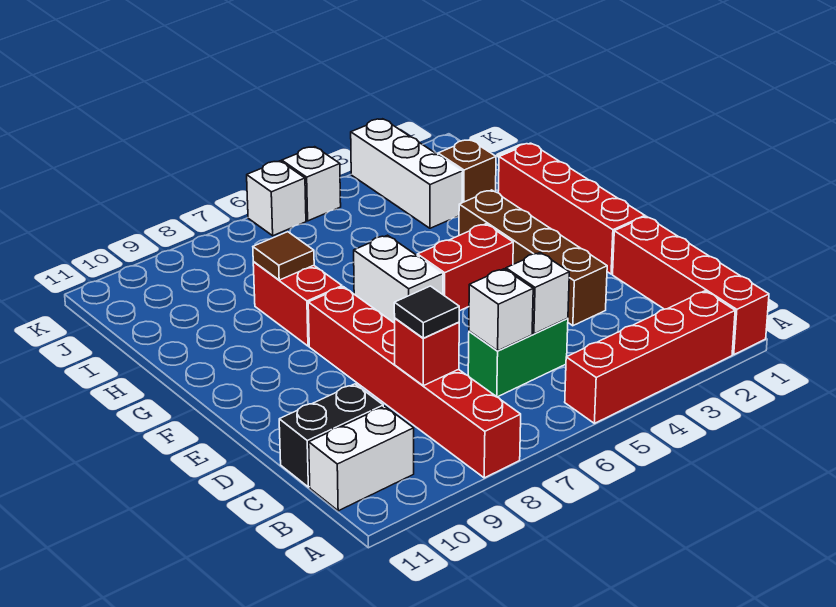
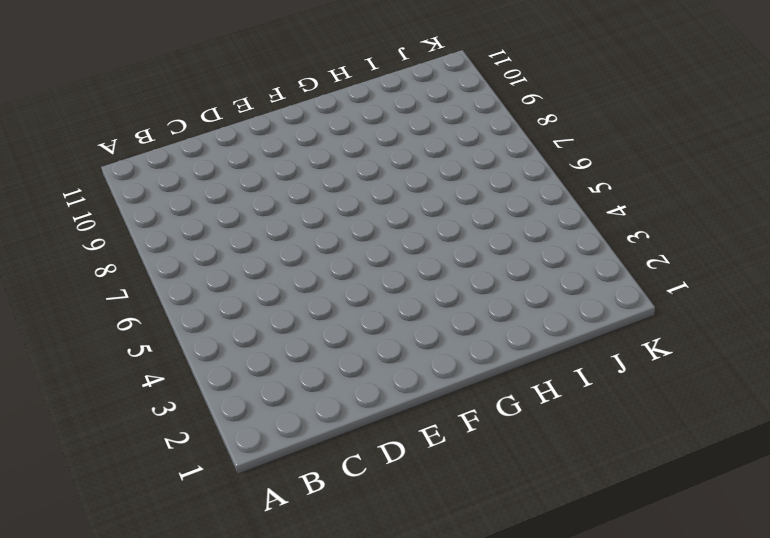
none -> red 1x4 brick [613,216,769,354]
none -> red 1x4 brick [565,291,735,423]
none -> red 1x6 brick [308,287,521,478]

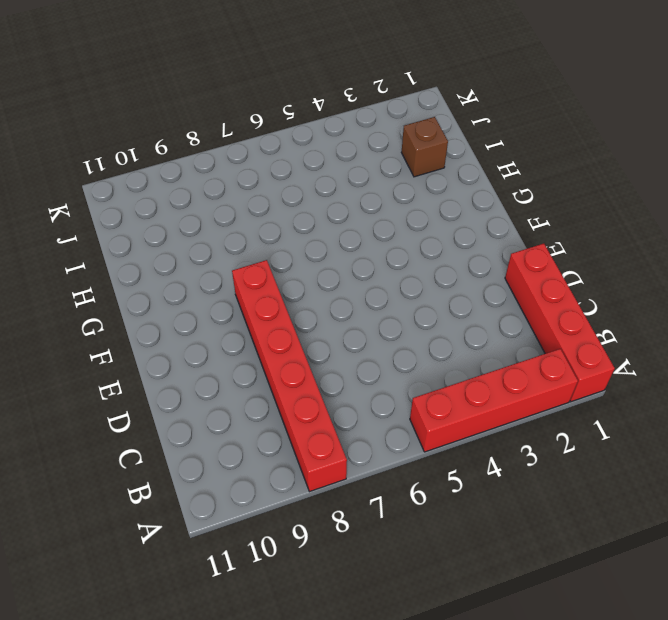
none -> white 1x2 brick [309,406,414,511]
none -> green 1x2 brick [468,318,568,397]
none -> black 1x2 brick [279,384,383,487]

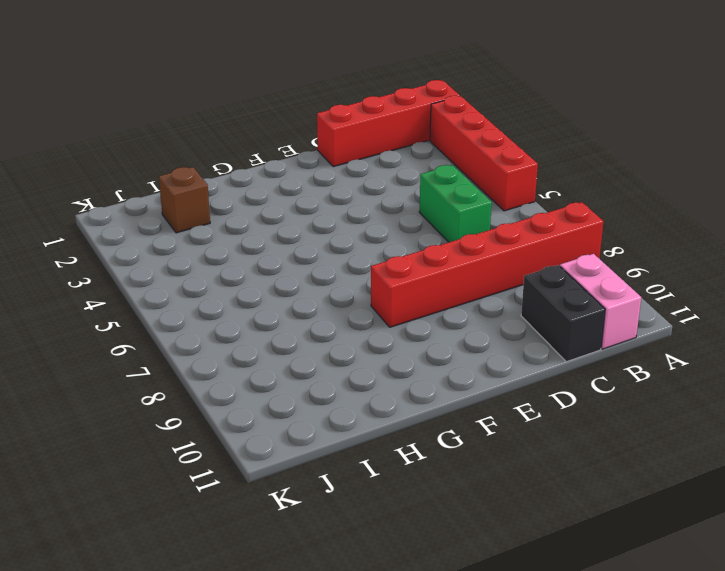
pink 1x2 brick [560,254,641,349] -> white 1x2 brick [309,406,414,511]
none -> brown 1x4 brick [459,190,607,326]
none -> red 1x4 brick [498,143,645,274]
none -> red 1x2 brick [417,224,513,311]

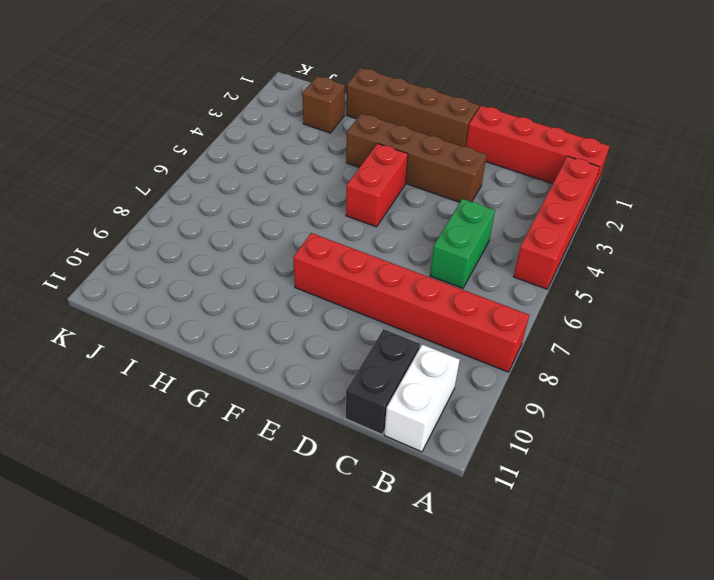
brown 1x4 brick [346,68,479,147] -> red 1x4 brick [498,143,645,274]
none -> white 1x2 brick [354,235,443,323]
none -> red 1x2 brick [253,262,342,346]
none -> white 1x3 brick [351,119,463,228]

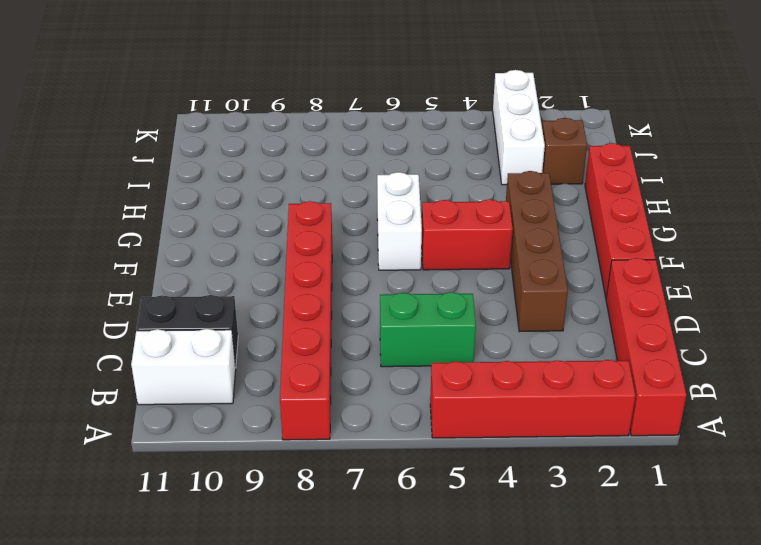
none -> red 1x2 brick [253,262,342,346]
none -> white 1x1 brick [282,147,341,221]
none -> white 1x1 brick [247,161,306,236]

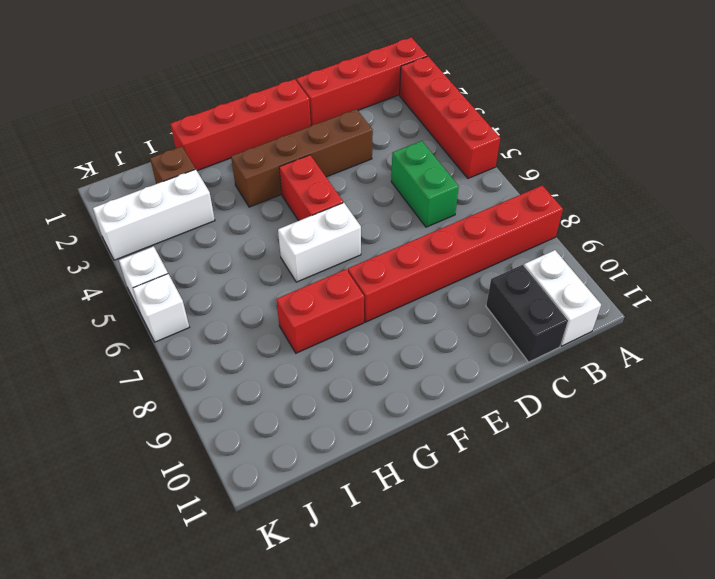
none -> white 1x1 brick [506,253,569,334]
none -> white 1x1 brick [469,269,533,351]
none -> red 1x1 brick [395,318,459,386]

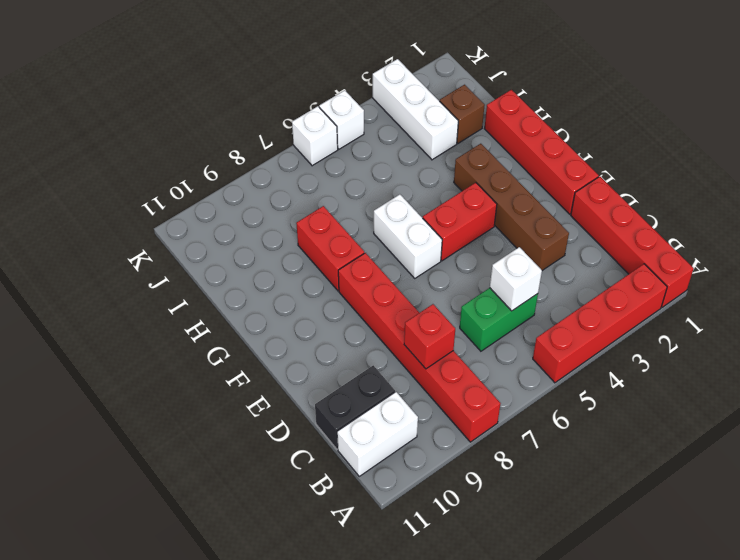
none -> white 1x1 brick [469,269,533,351]
none -> brown 1x1 tile [253,232,314,280]
none -> black 1x1 tile [394,286,459,338]

